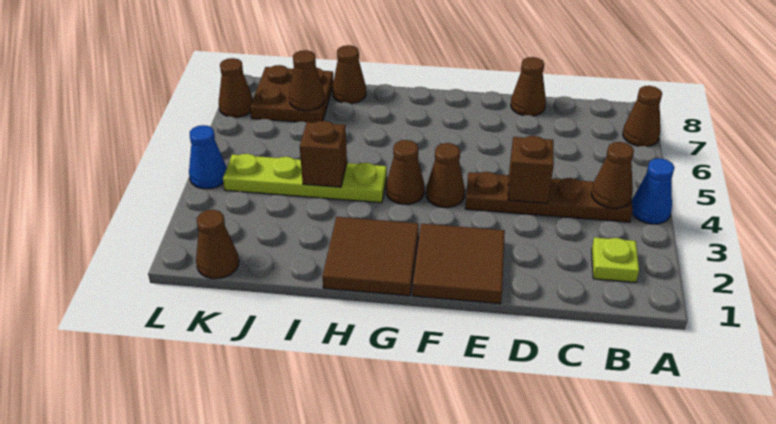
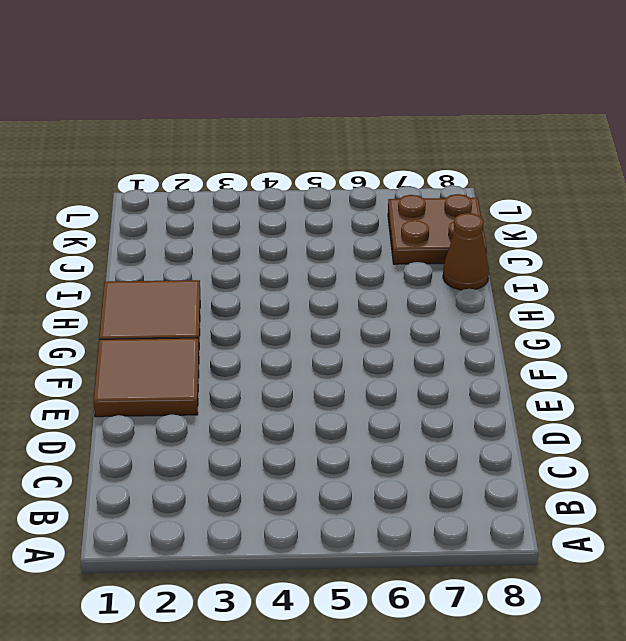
none -> blue 1x1 cone [632,158,675,224]
none -> brown 1x1 cone [623,86,662,147]
none -> lime 1x1 plate [592,237,639,282]

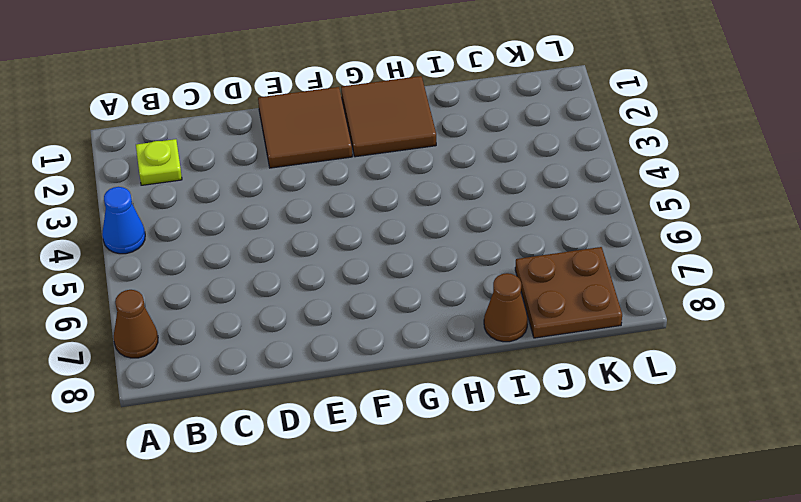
none -> brown 1x4 plate [465,172,633,222]
none -> brown 1x1 cone [511,57,546,116]
none -> brown 1x1 cone [426,143,465,208]

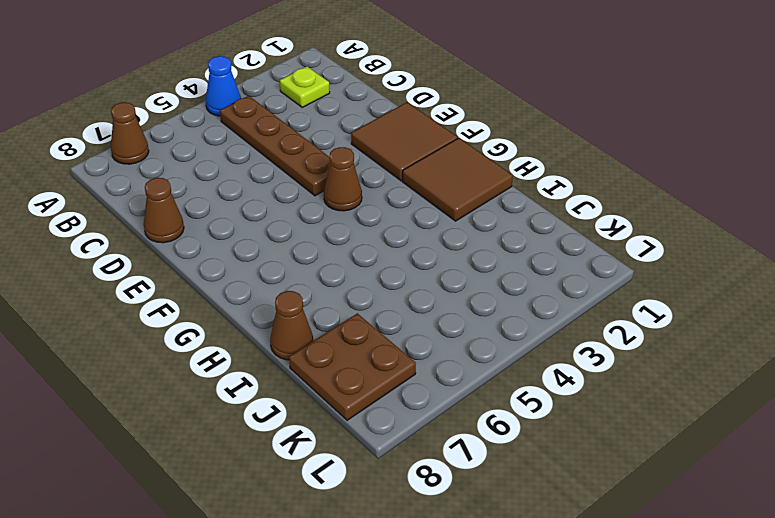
none -> brown 1x1 cone [386,140,424,204]
none -> lime 1x4 plate [223,154,387,203]
none -> brown 1x1 cone [196,210,239,279]

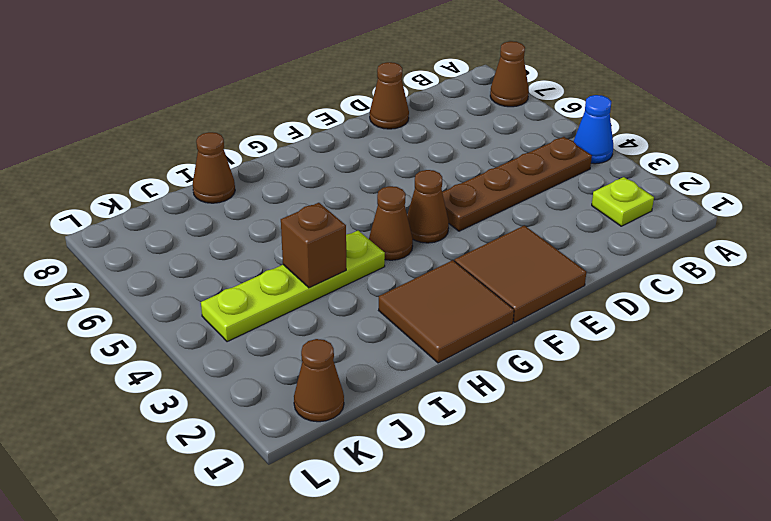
none -> brown 2x2 plate [250,65,334,123]
none -> blue 1x1 cone [189,125,227,189]
none -> brown 1x1 cone [219,58,253,117]

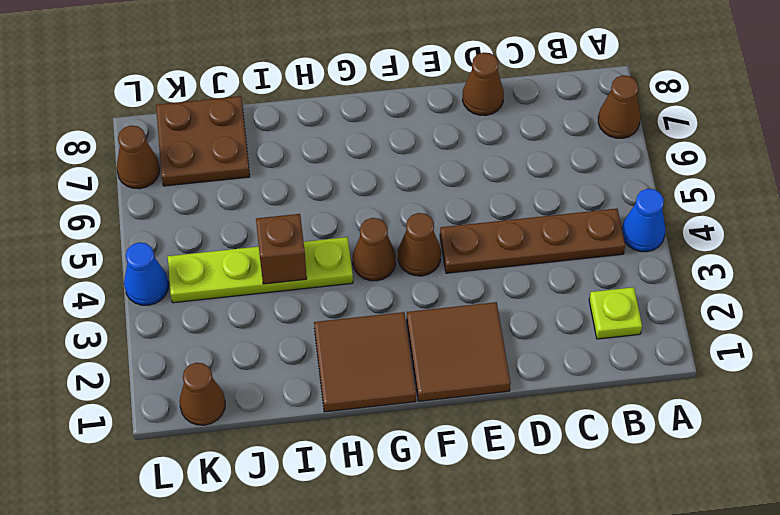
none -> brown 1x1 cone [332,45,366,103]
none -> brown 1x1 cone [591,142,634,208]
none -> brown 1x1 brick [508,136,554,203]

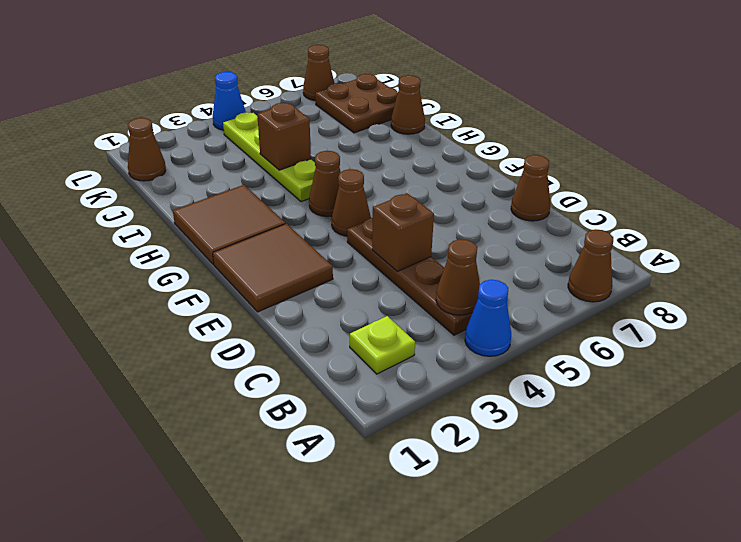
none -> brown 1x1 cone [289,50,324,111]

